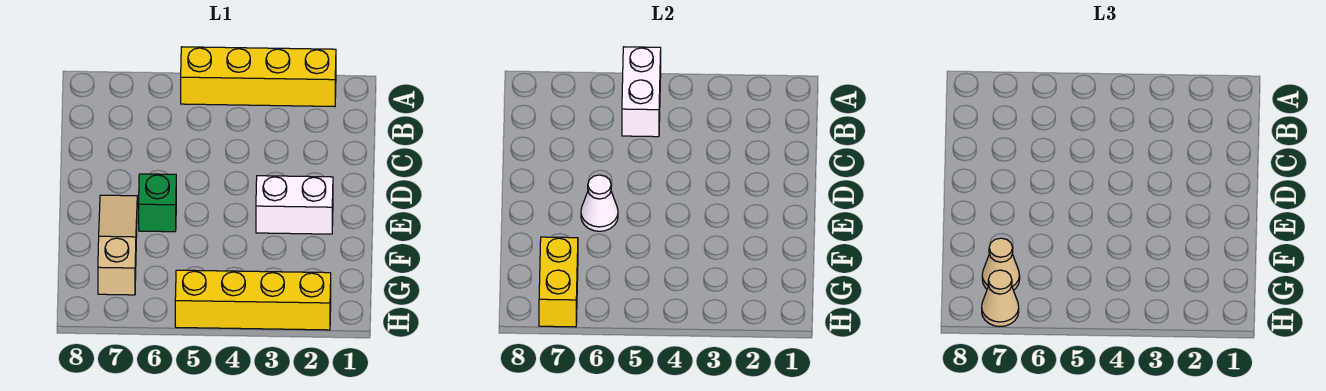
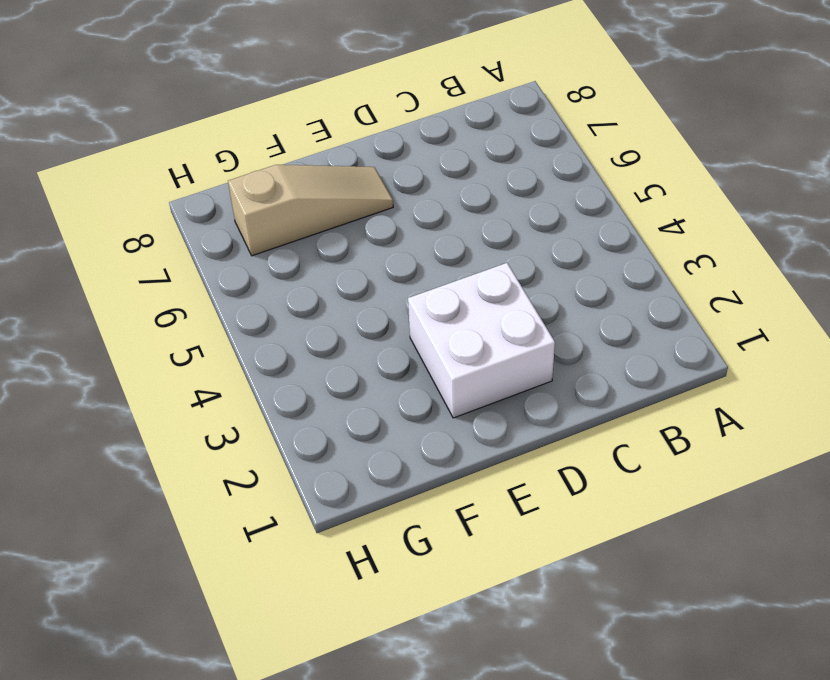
white 2x2 brick [408,263,555,418] -> white 1x2 brick [256,176,333,234]
none -> yellow 1x4 brick [181,47,336,107]
none -> green 1x1 brick [139,174,176,232]

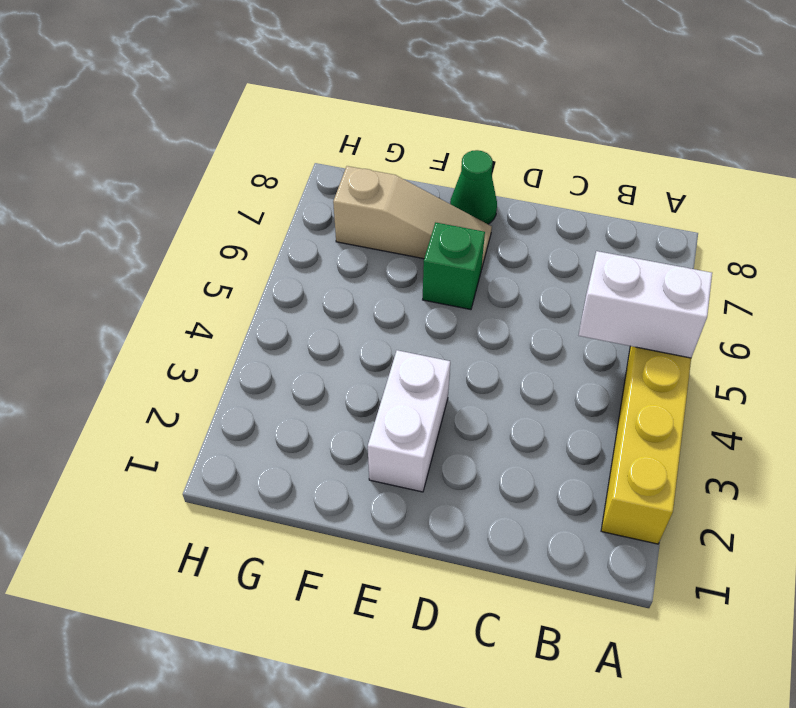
green 1x1 cone [450,150,497,224] -> none
none -> yellow 1x4 brick [175,270,331,330]
none -> white 1x1 cone [581,175,618,231]

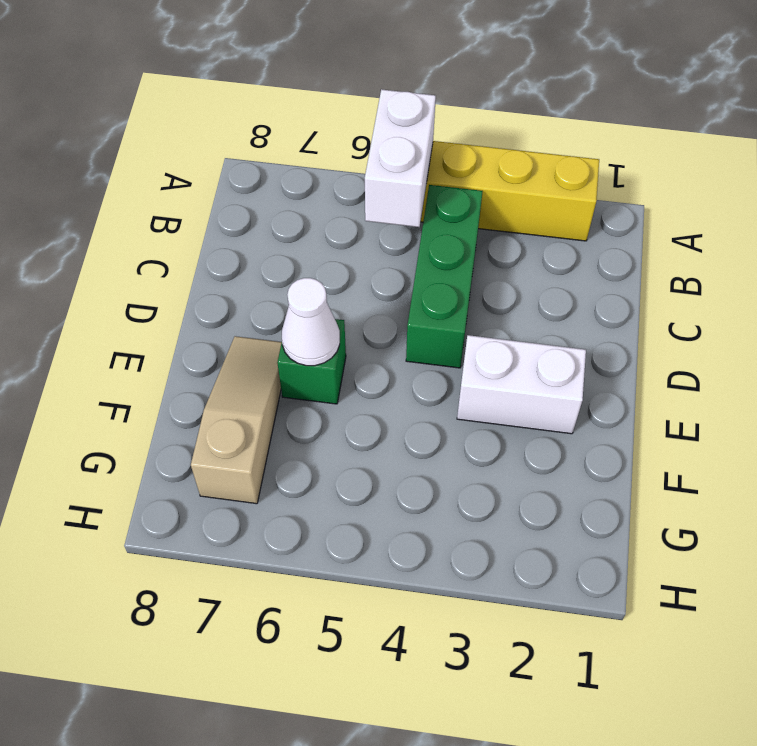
green 1x3 brick [406,185,483,368] -> none
none -> yellow 1x4 brick [175,270,331,330]
none -> yellow 1x2 brick [539,237,578,327]

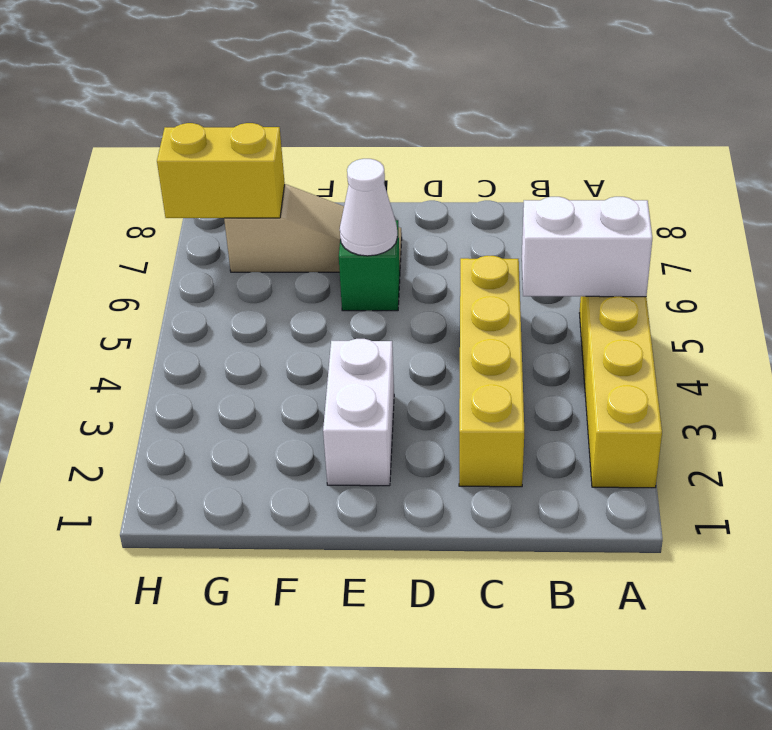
yellow 1x4 brick [459,256,524,487] -> yellow 1x4 brick moved to [175,270,331,330]
none -> tan 1x1 cone [982,238,1020,290]
none -> tan 1x1 cone [982,270,1019,327]

